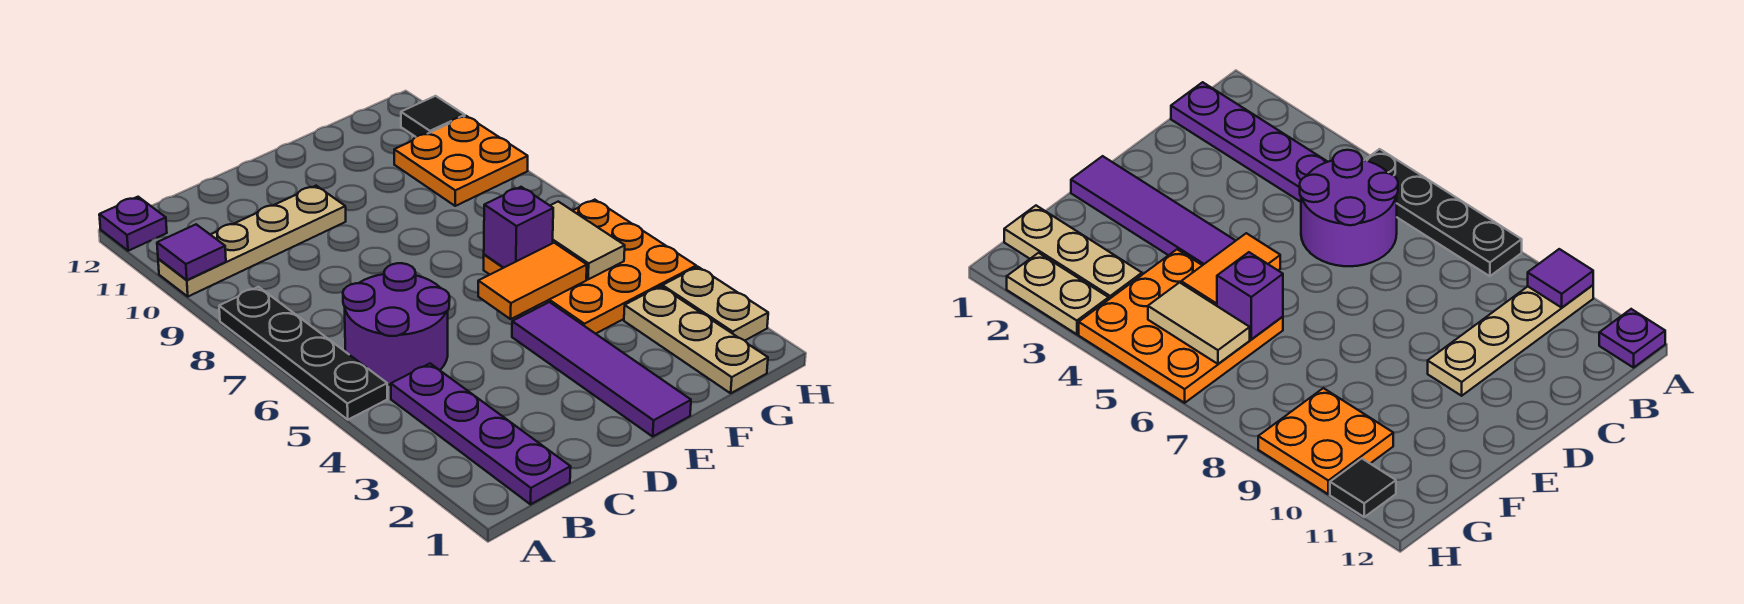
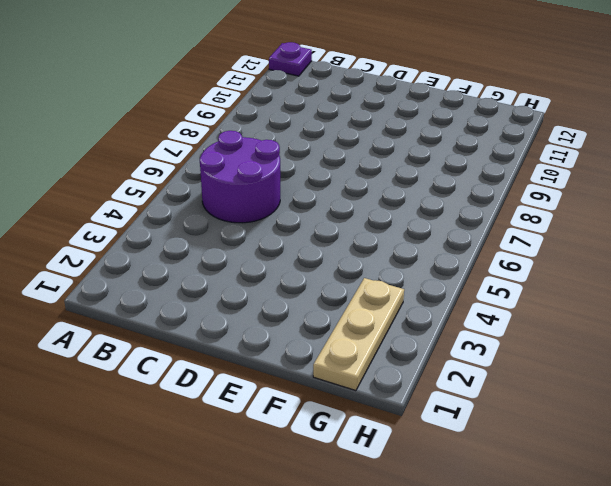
none -> black 1x4 plate [219,287,387,420]
none -> tan 1x4 plate [158,186,346,296]
none -> purple 1x4 plate [391,364,571,504]

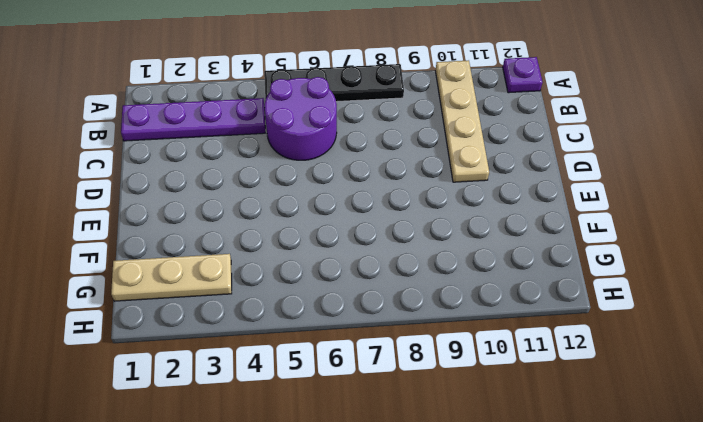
none -> purple 1x4 tile [512,302,691,436]
none -> orange 3x3 plate [484,200,696,334]
none -> orange 2x2 plate [394,116,528,206]

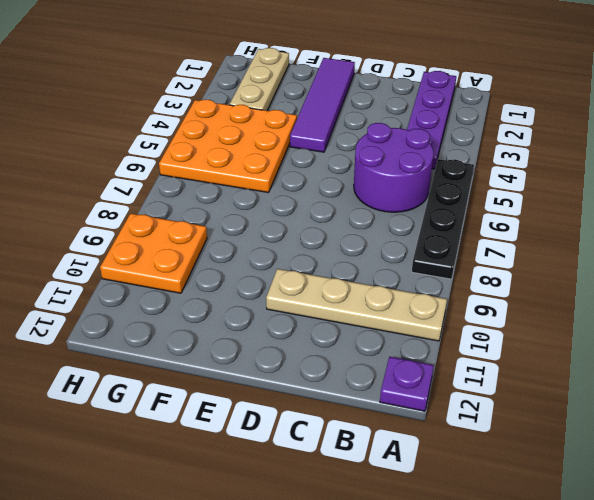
none -> tan 1x2 plate [662,267,768,340]
none -> black 1x1 tile [401,96,465,137]
none -> purple 1x1 tile [157,224,226,280]

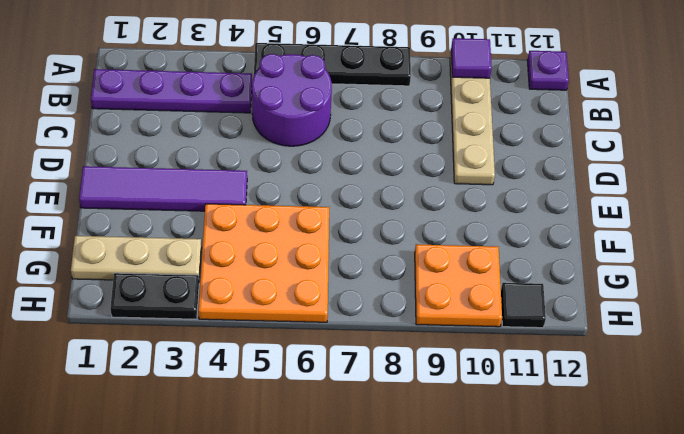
black 1x2 plate [110,273,199,319] -> tan 1x2 plate [662,267,768,340]
none -> orange 1x2 tile [478,243,587,319]
none -> purple 1x1 brick [484,187,553,268]
none -> tan 1x2 tile [550,202,625,279]

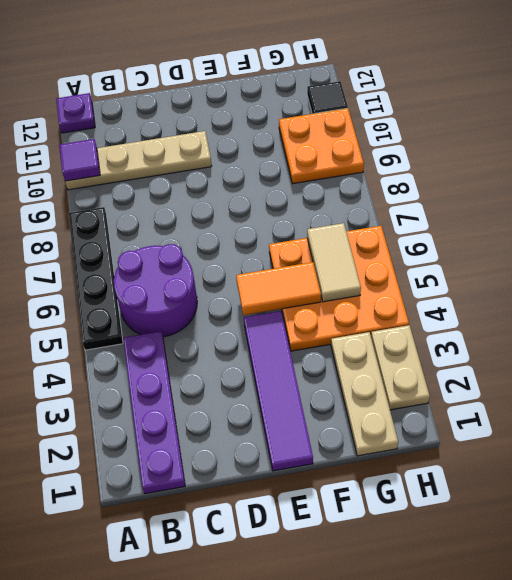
none -> purple 1x1 brick [484,187,553,268]

